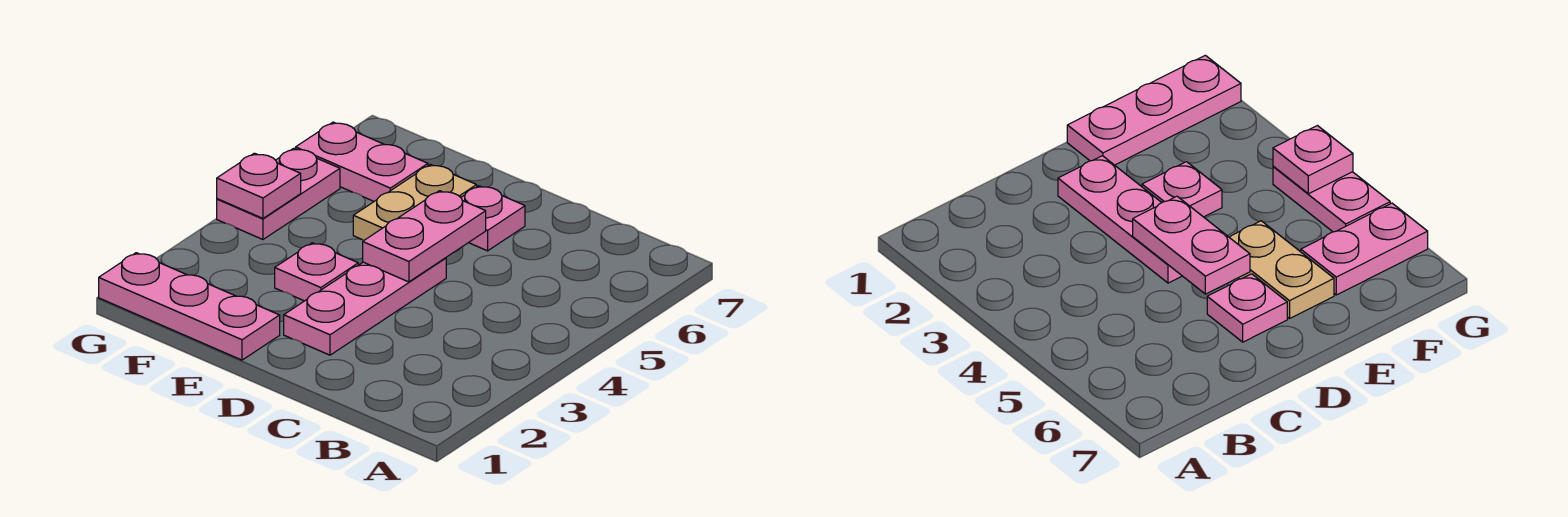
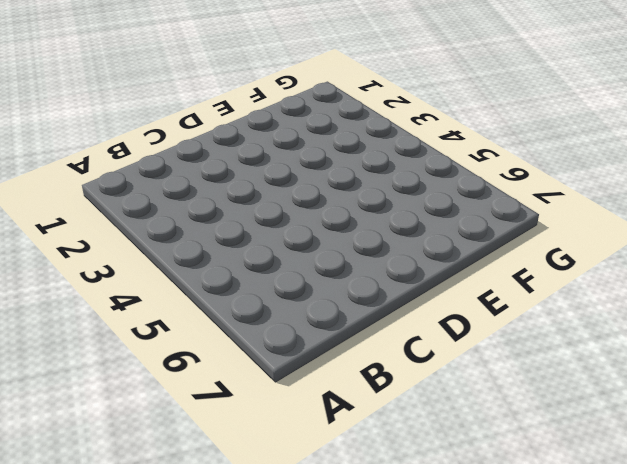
none -> pink 1x3 plate [284,258,446,355]
none -> pink 1x1 plate [461,186,525,251]

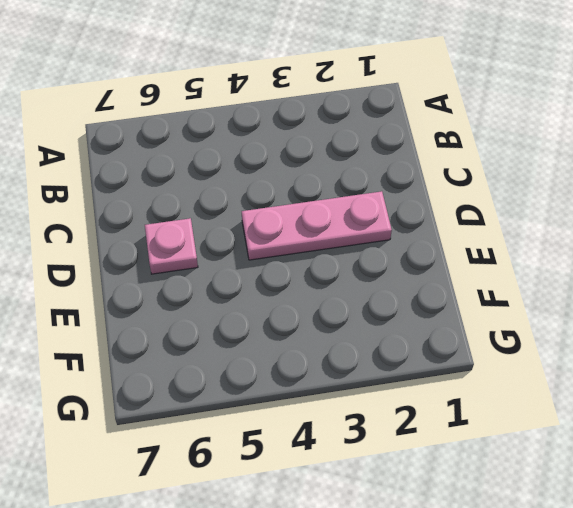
none -> pink 1x3 plate [99,253,280,360]
none -> pink 1x1 plate [275,243,358,301]

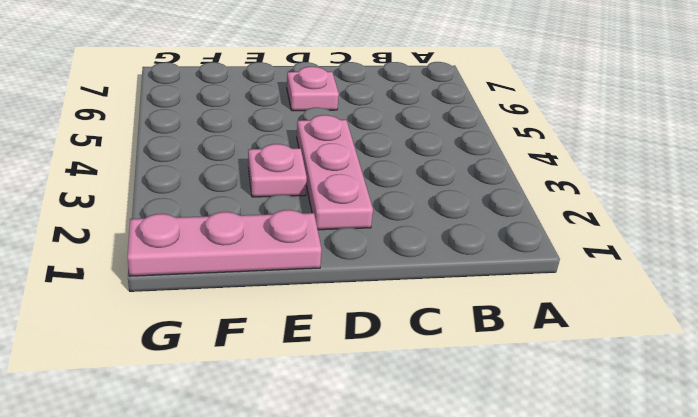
none -> tan 1x2 plate [353,164,477,240]
none -> pink 1x2 plate [296,122,428,201]

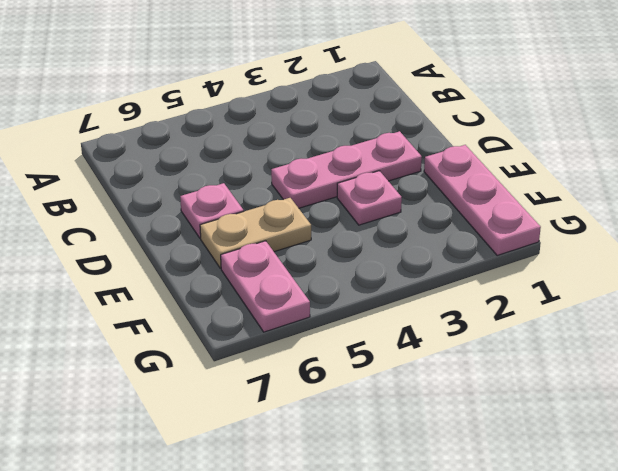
none -> pink 1x2 plate [217,148,340,239]
none -> pink 1x2 plate [363,191,486,282]

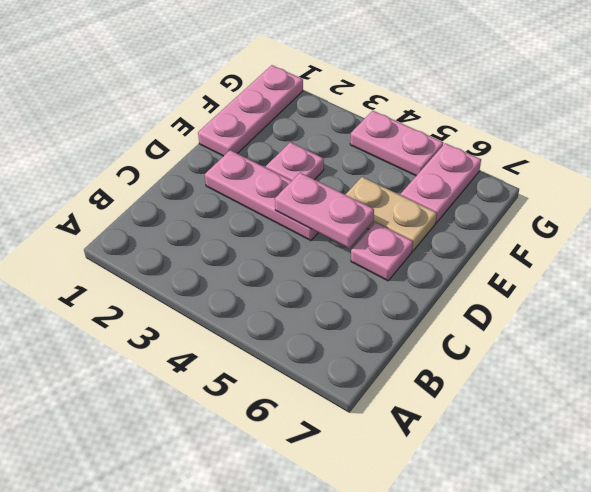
none -> pink 1x1 plate [217,153,301,218]

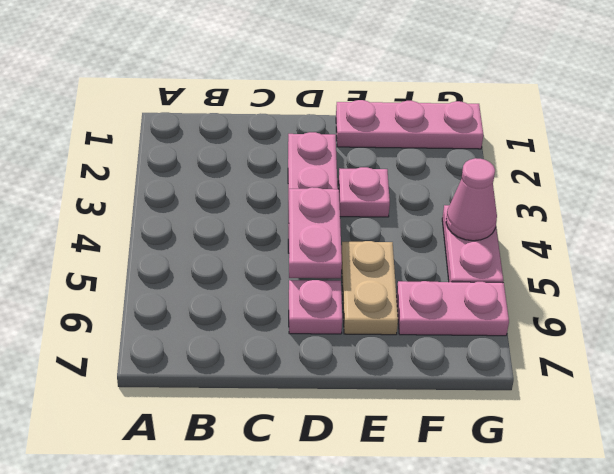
pink 1x1 cone [446,158,497,241] -> pink 1x1 plate [217,153,301,218]

